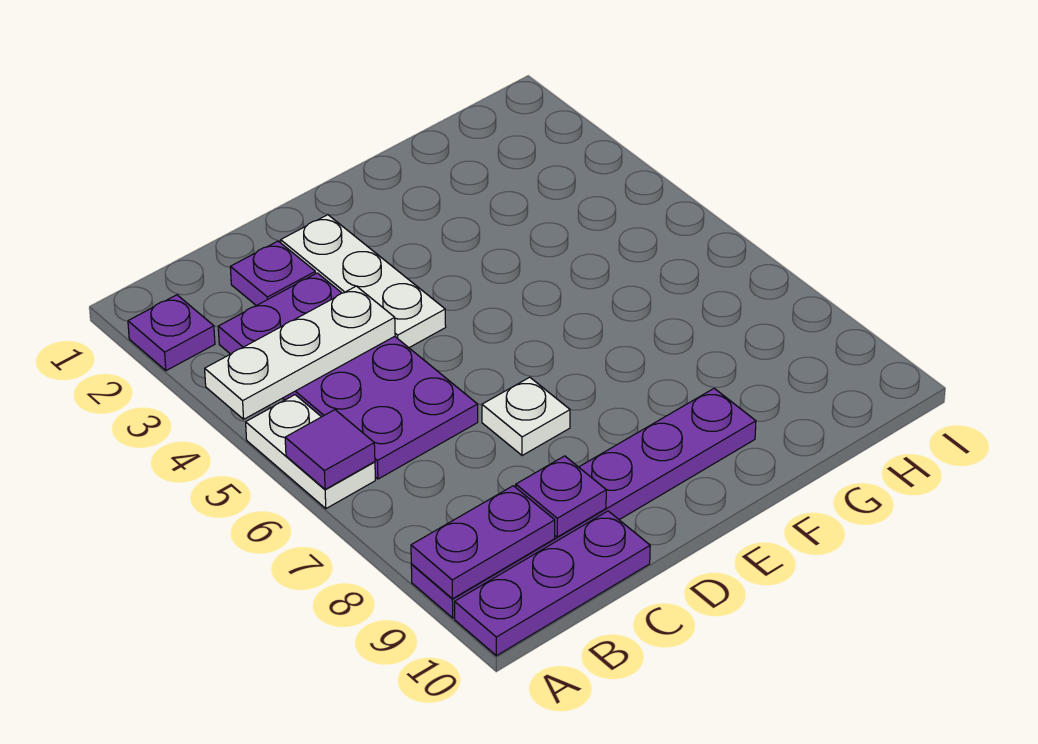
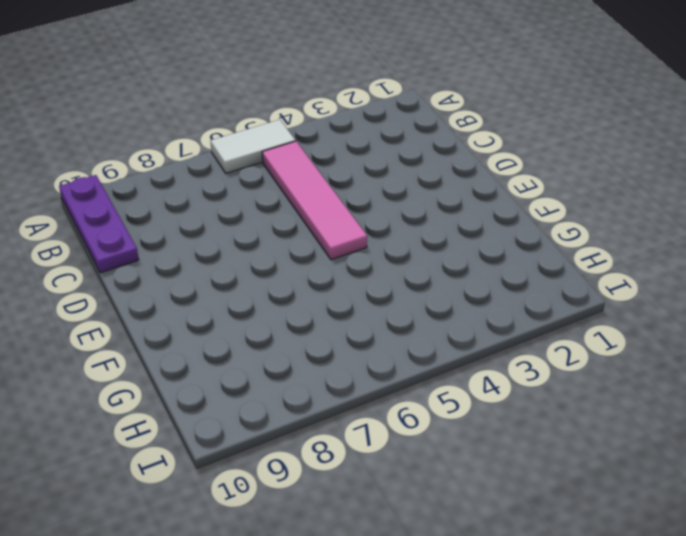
white 1x2 tile [211,120,296,173] -> white 1x2 plate [246,395,375,509]
pink 1x4 tile [262,141,367,260] -> purple 2x4 plate [218,273,478,479]
none -> purple 1x1 plate [128,295,215,371]
none -> purple 1x6 plate [411,388,756,618]
none -> purple 1x1 plate [230,241,315,306]

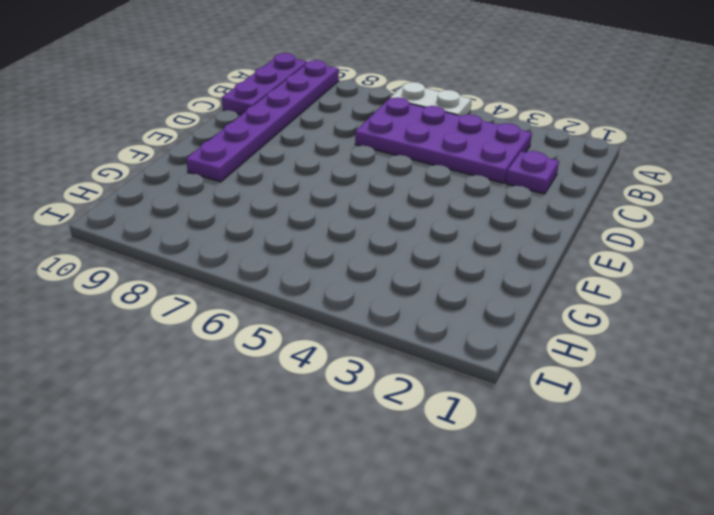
none -> purple 1x1 plate [128,295,215,371]
none -> white 1x3 plate [281,215,446,348]
none -> white 1x1 plate [482,377,570,456]

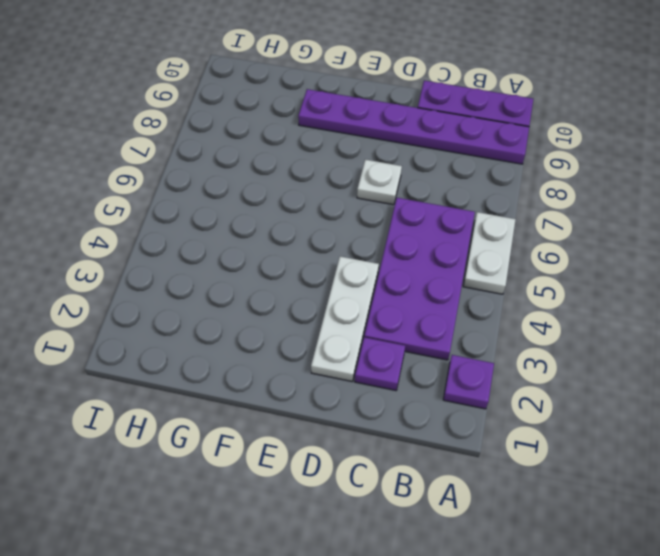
none -> white 1x3 plate [205,286,395,419]
none -> purple 1x1 tile [285,410,375,489]
none -> purple 1x2 plate [411,486,555,599]

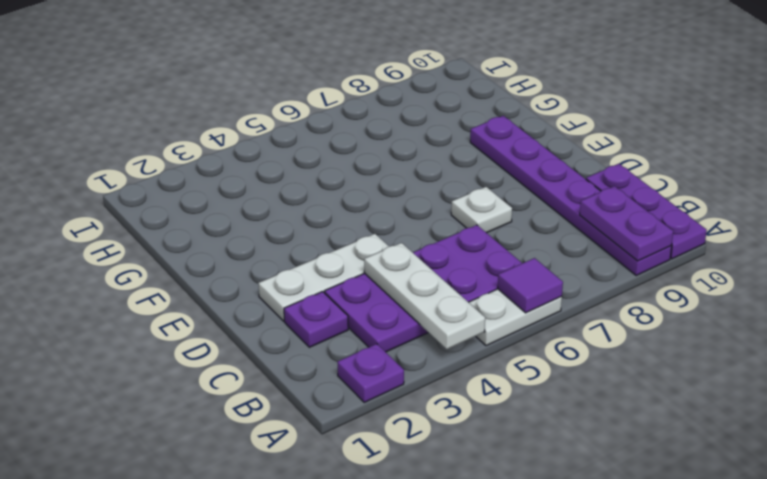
none -> purple 1x1 plate [516,456,606,537]

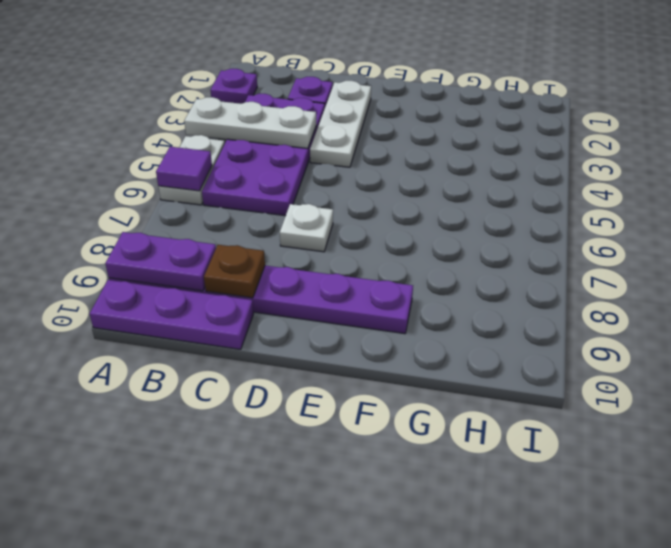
brown 1x1 plate [204,245,265,298] -> purple 1x1 plate [516,456,606,537]

